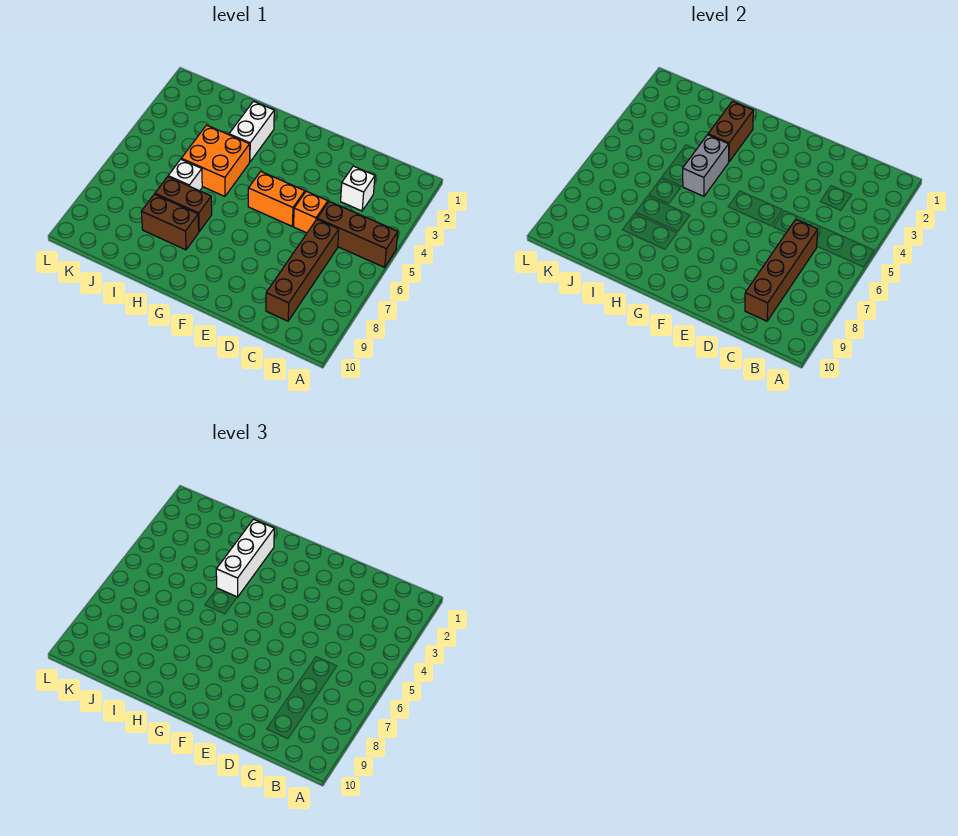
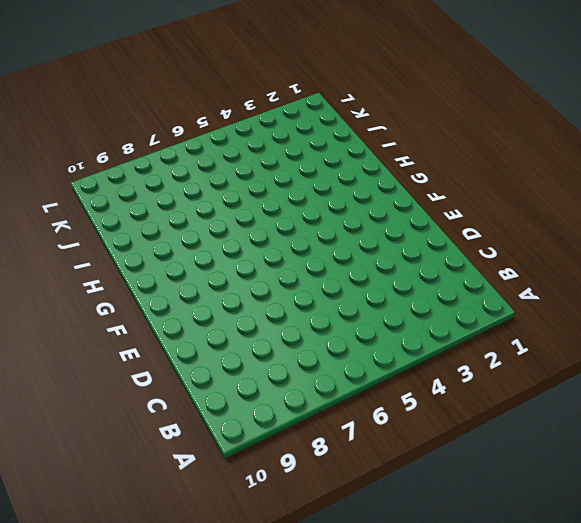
none -> brown 1x3 brick [317,201,398,267]
none -> white 1x1 brick [341,166,375,211]
none -> brown 1x4 brick [266,220,339,321]

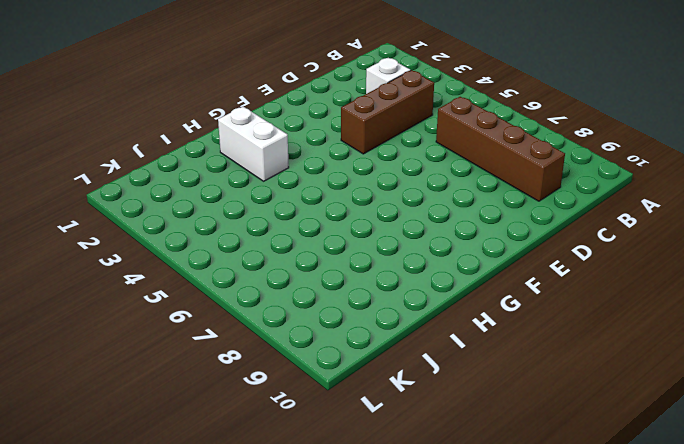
brown 1x3 brick [341,70,434,154] -> brown 1x3 brick moved to [317,201,398,267]
none -> orange 1x1 brick [294,191,328,233]
none -> orange 1x2 brick [248,171,305,226]
none -> orange 2x2 brick [181,125,250,196]

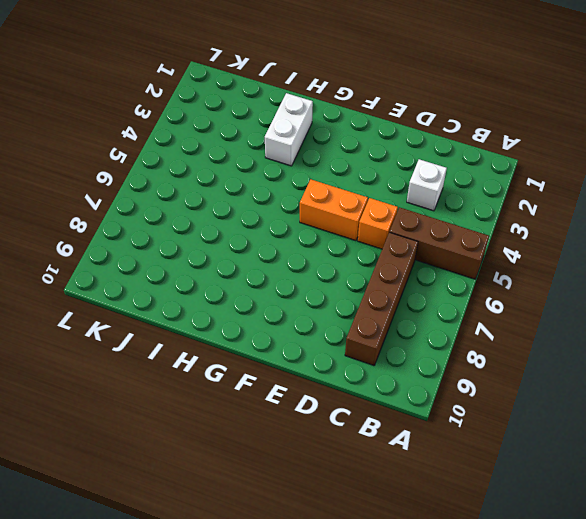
none -> orange 2x2 brick [181,125,250,196]
none -> brown 1x2 brick [155,177,212,232]
none -> brown 1x2 brick [141,194,199,250]

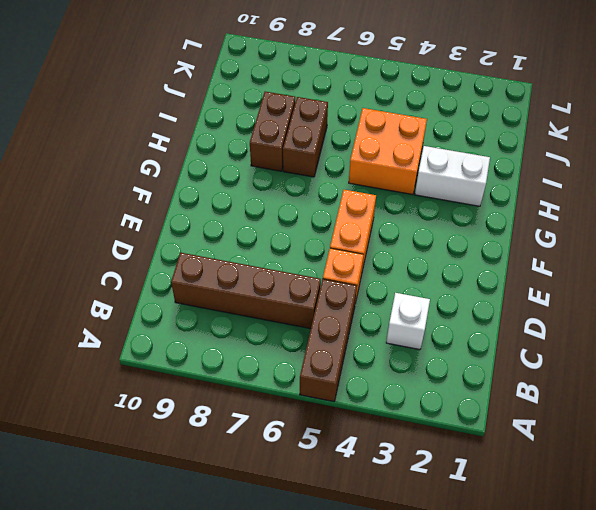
none -> white 1x1 brick [168,159,202,191]
none -> brown 1x4 brick [745,220,818,321]
none -> brown 1x2 brick [708,101,753,162]

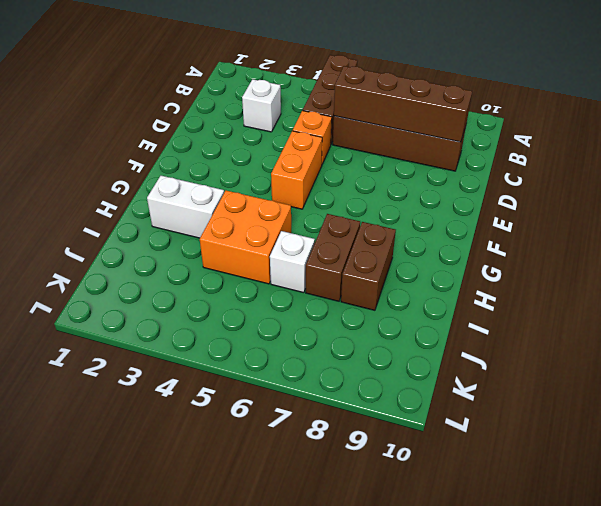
none -> brown 1x2 brick [708,101,753,162]
none -> grey 1x2 brick [683,135,729,196]
none -> white 1x3 brick [216,519,274,597]

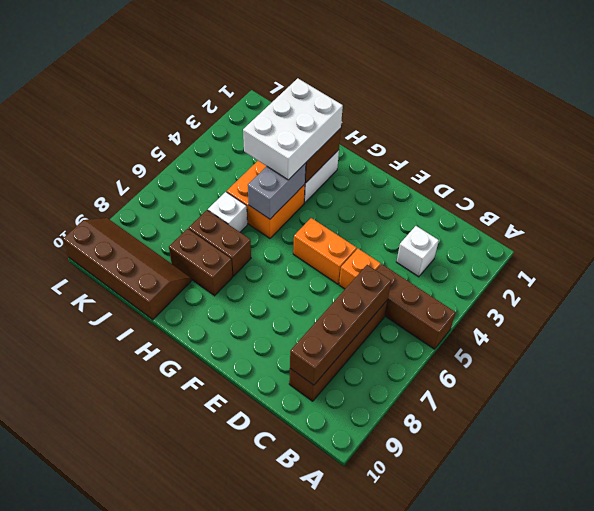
white 2x3 brick [243,78,343,180] -> white 1x3 brick [216,519,274,597]
brown 2x4 slope [63,218,191,320] -> none

